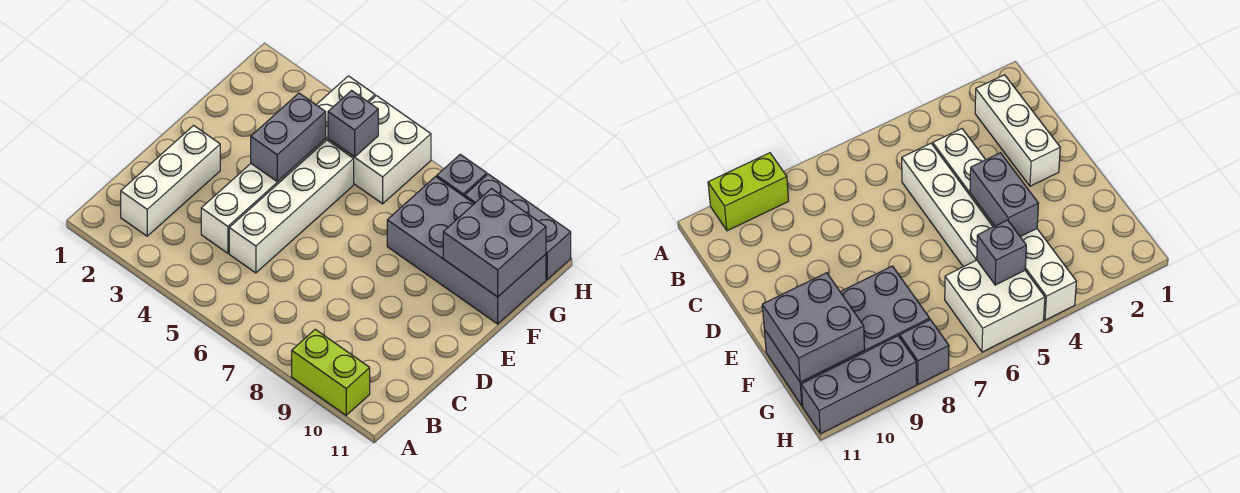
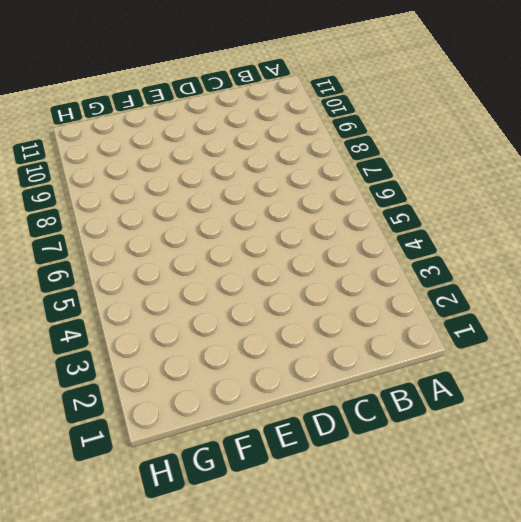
none -> lime 1x2 brick [292,329,370,415]
none -> white 1x3 brick [121,125,220,236]

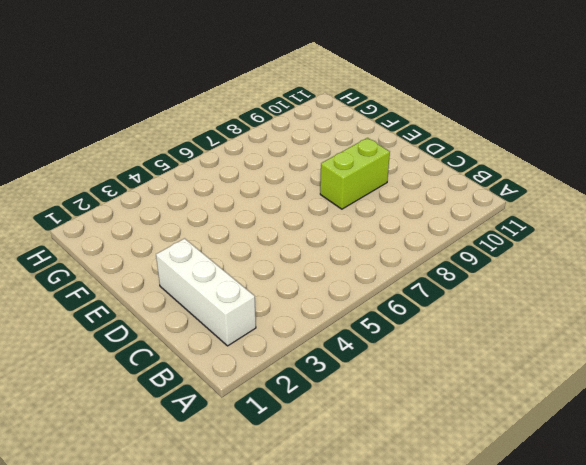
lime 1x2 brick [320,138,390,209] -> lime 1x2 brick moved to [292,329,370,415]
none -> white 1x6 brick [201,76,375,253]
none -> white 1x4 brick [229,140,354,273]

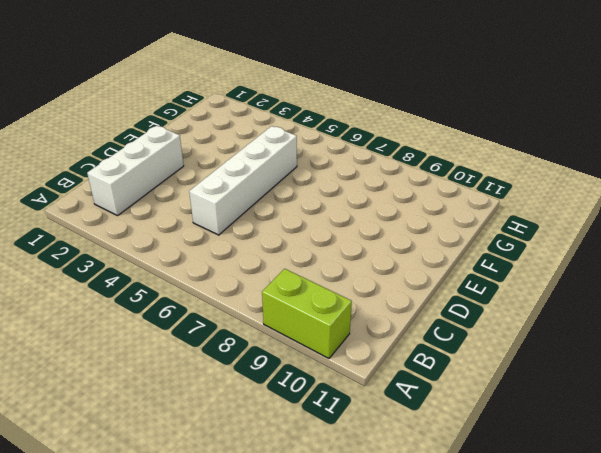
none -> white 1x6 brick [201,76,375,253]
none -> grey 2x4 brick [387,177,546,324]

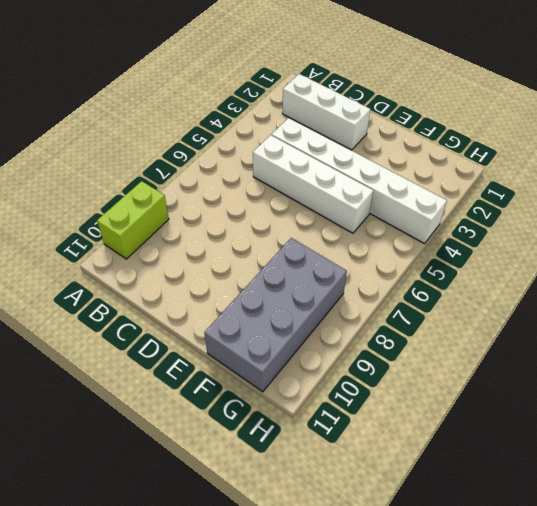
none -> white 2x2 brick [328,96,431,204]
none -> grey 1x1 brick [437,154,487,197]

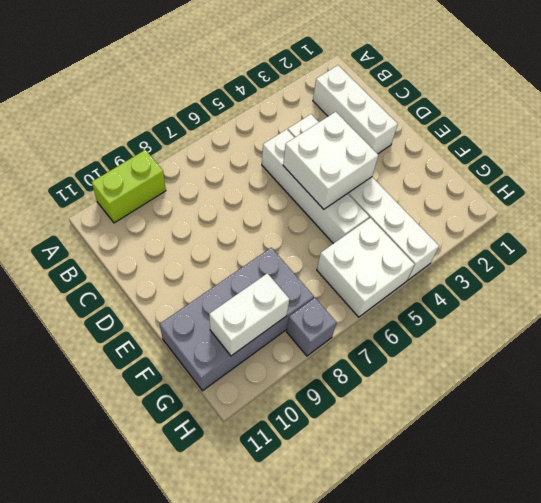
white 2x2 brick [283,112,378,209] -> grey 1x2 brick [251,93,326,182]
white 1x2 brick [209,273,289,356] -> grey 2x2 brick [443,189,546,297]
none -> grey 1x3 brick [465,174,571,280]
none -> grey 1x1 brick [328,91,378,157]

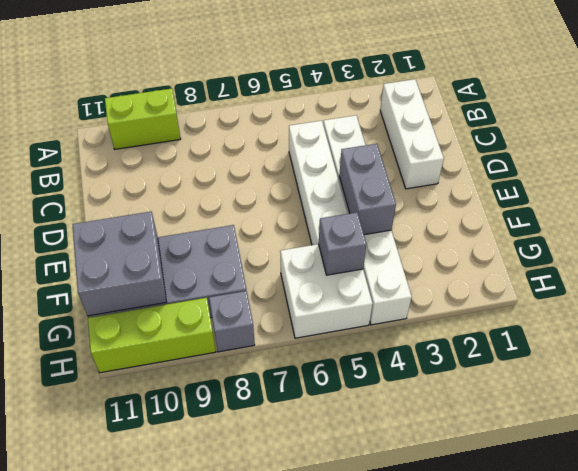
lime 1x3 brick [88,298,216,373] -> grey 1x3 brick [465,174,571,280]

